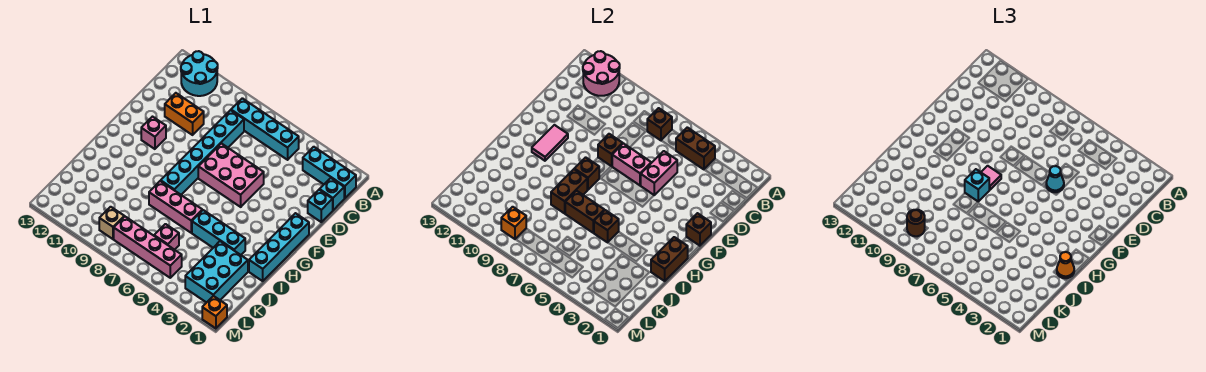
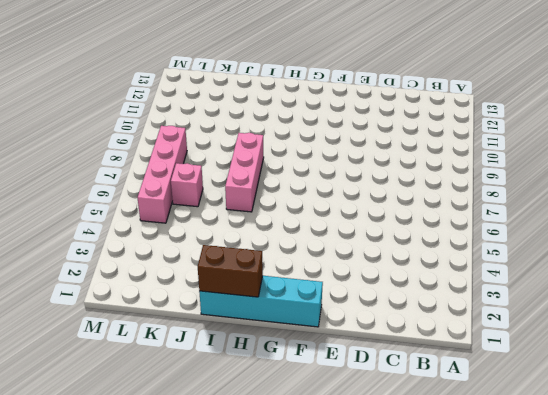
none -> cyan 2x2 round brick [181,51,218,96]
none -> cyan 1x3 brick [303,147,356,199]
none -> cyan 1x4 brick [231,98,299,160]
none -> cyan 1x1 brick [319,178,344,210]

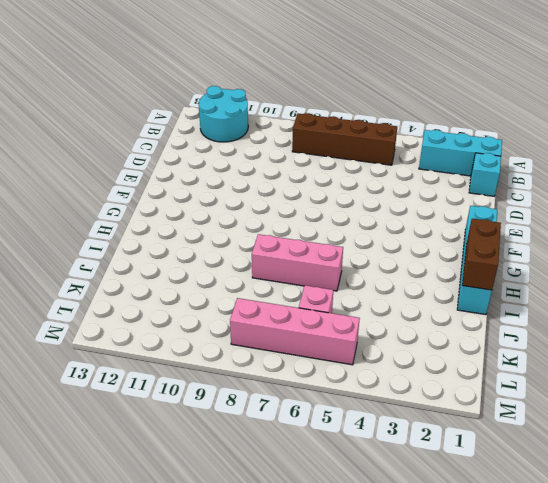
brown 1x4 brick [292,113,397,165] -> cyan 1x4 brick [231,98,299,160]
none -> cyan 1x6 brick [161,110,244,195]
none -> cyan 1x1 brick [308,190,333,222]
none -> orange 1x2 brick [165,93,204,135]
none -> pink 2x3 brick [198,143,264,207]

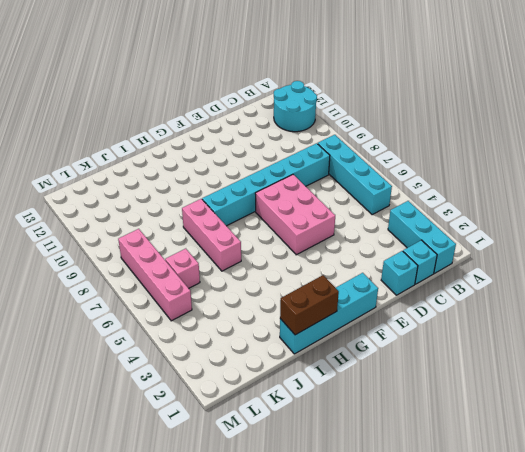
none -> orange 1x2 brick [165,93,204,135]
none -> pink 1x1 brick [141,117,166,149]
none -> cyan 1x3 brick [192,210,245,255]
none -> cyan 2x3 brick [185,241,248,303]

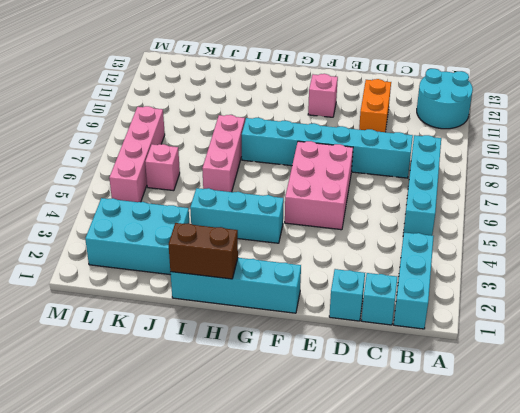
cyan 1x3 brick [190,188,284,243] -> cyan 1x3 brick turned to [192,210,245,255]
none -> tan 1x1 brick [99,207,124,239]
none -> orange 1x1 brick [202,296,227,328]
none -> pink 2x2 round brick [583,51,620,96]
none -> brown 1x2 brick [676,127,715,169]

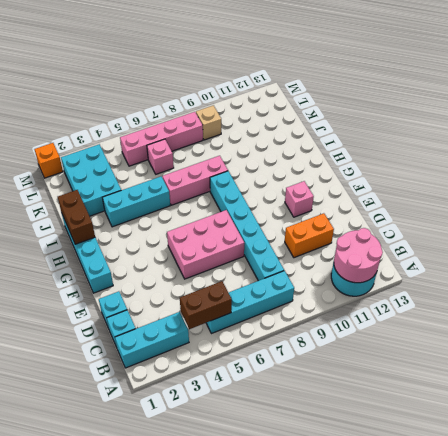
none -> brown 1x1 brick [647,108,672,140]
none -> pink 1x2 brick [641,151,677,195]
none -> pink 1x2 brick [612,143,651,185]
none -> brown 1x1 brick [598,134,623,166]

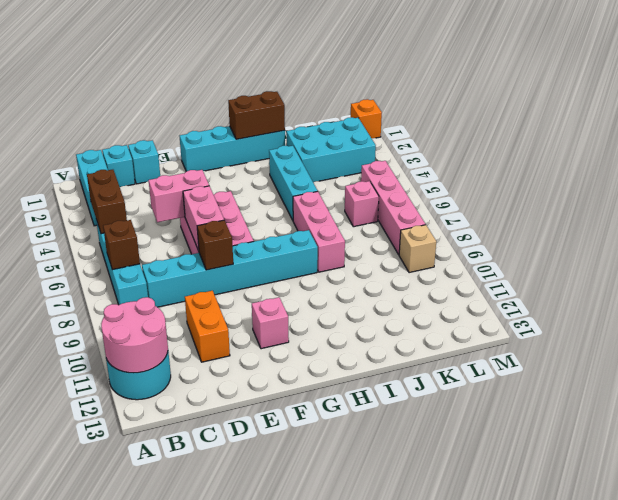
none -> brown 1x1 brick [686,213,711,246]
none -> pink 1x2 tile [532,125,568,161]
none -> brown 1x1 brick [575,157,599,190]
none -> brown 1x2 brick [551,169,587,213]

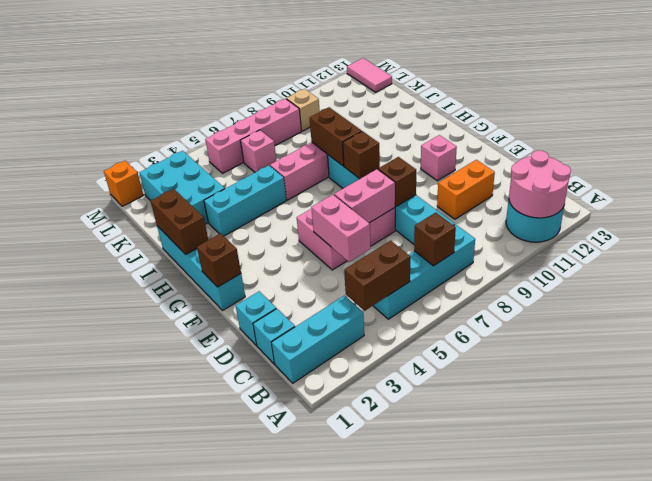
pink 1x2 tile [347,58,392,92] -> pink 1x2 tile moved to [532,125,568,161]
none -> brown 1x1 brick [594,210,619,242]
none -> brown 1x2 brick [565,191,604,233]
none -> orange 1x1 brick [501,207,526,239]
none -> cyan 1x1 cone [1046,166,1064,192]

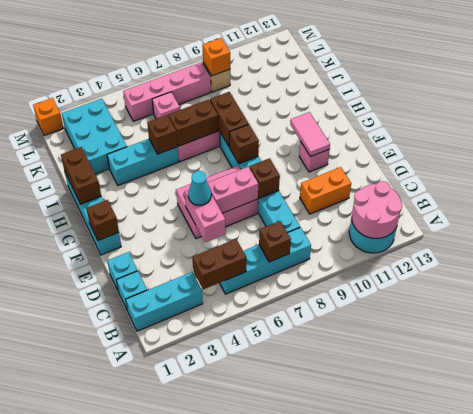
none -> pink 1x1 tile [981,166,1001,190]
none -> cyan 1x1 brick [965,169,989,201]
none -> orange 1x1 cone [1057,252,1074,278]
none -> brown 1x1 round brick [907,210,925,236]

